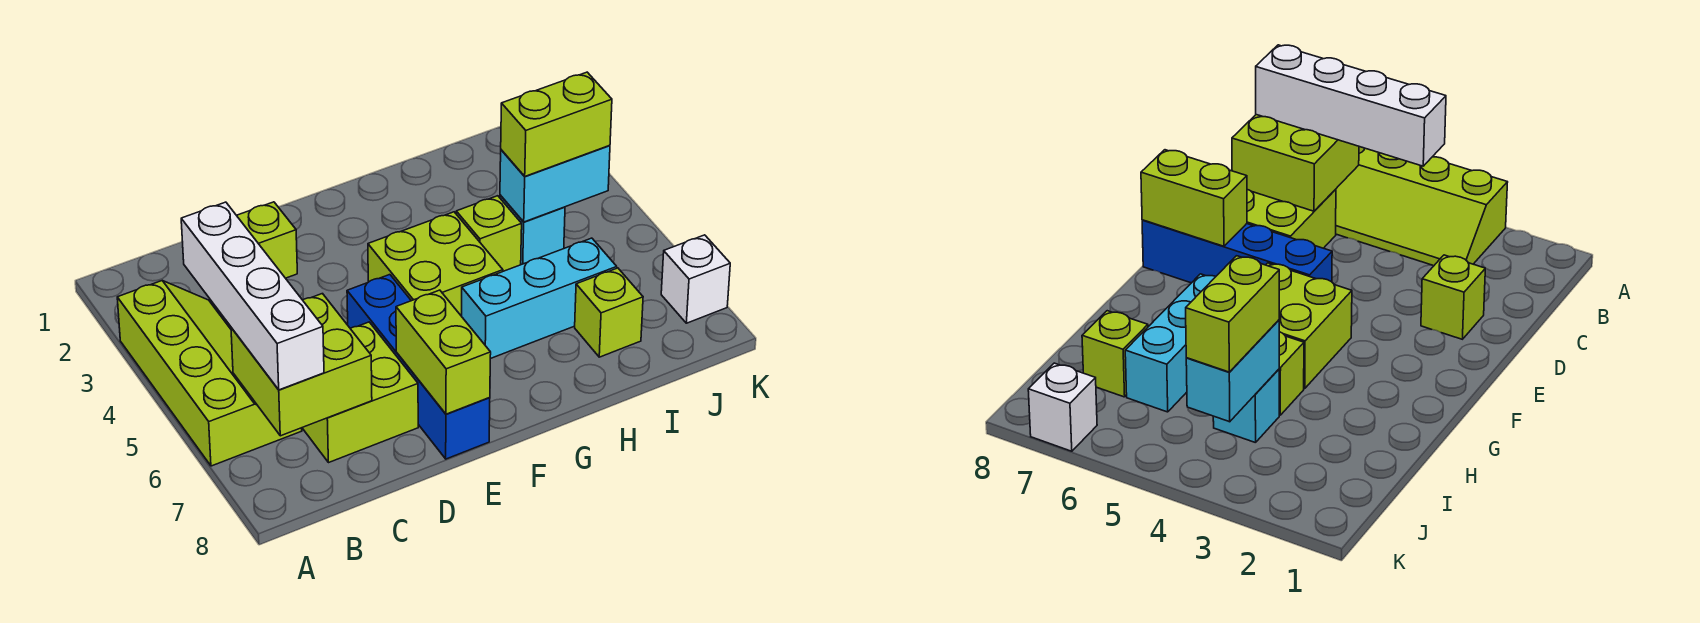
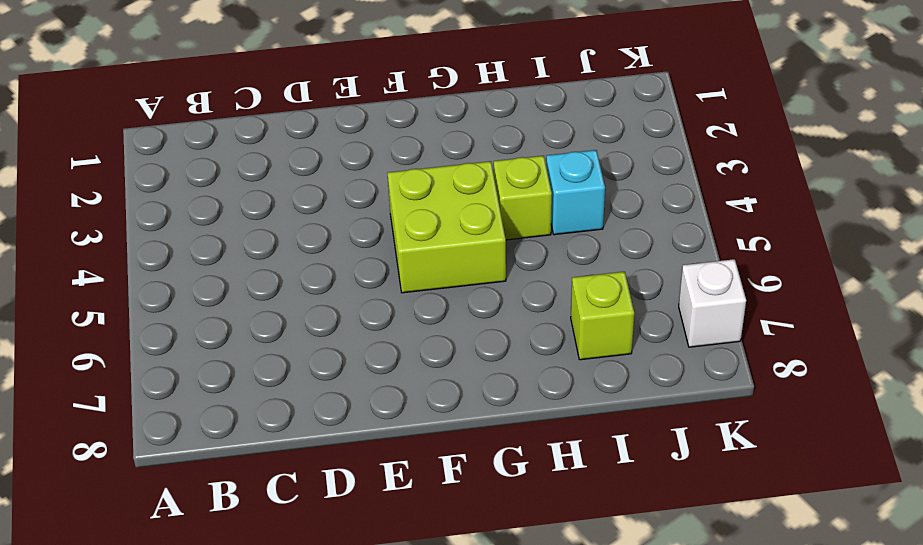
none -> lime 2x4 slope [117,281,302,466]
none -> lime 2x2 brick [302,322,418,463]
none -> lime 1x1 brick [237,202,297,278]

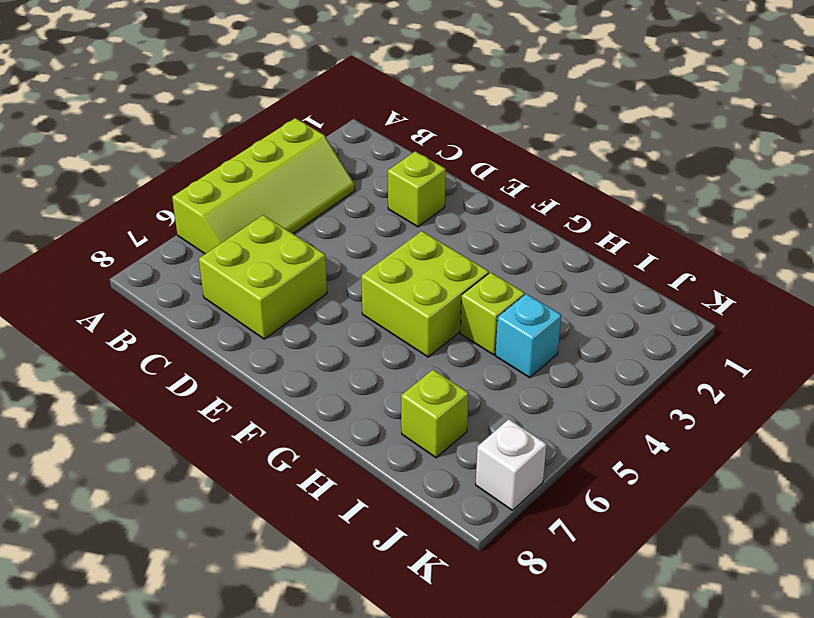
none -> blue 1x4 brick [347,275,490,459]
none -> cyan 1x3 brick [461,238,617,359]
none -> lime 2x2 brick [231,294,372,436]

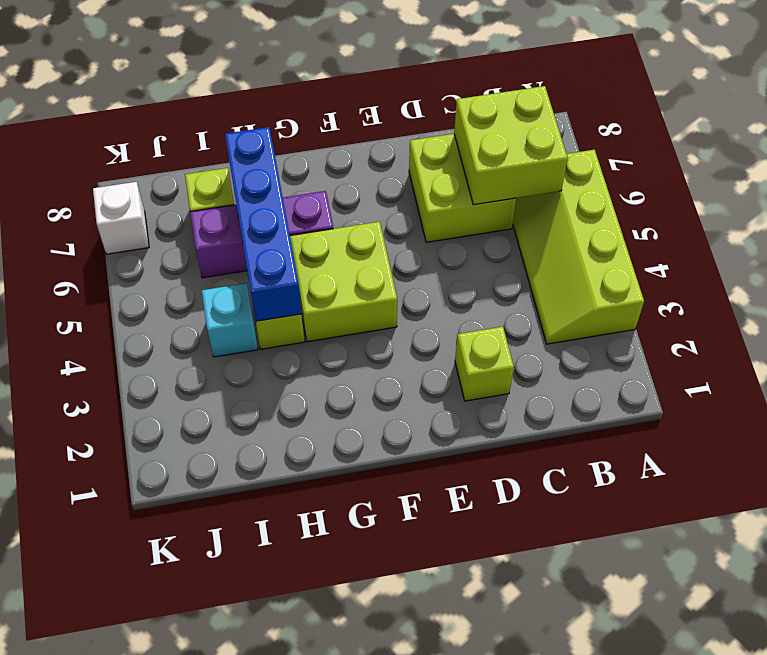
purple 1x3 brick [190,191,333,278] -> cyan 1x3 brick [461,238,617,359]
blue 1x4 brick [225,127,302,321] -> blue 1x4 brick moved to [347,275,490,459]
none -> lime 1x2 brick [396,290,491,414]
none -> cyan 1x2 brick [500,145,610,222]
none -> white 1x4 brick [181,202,324,390]

